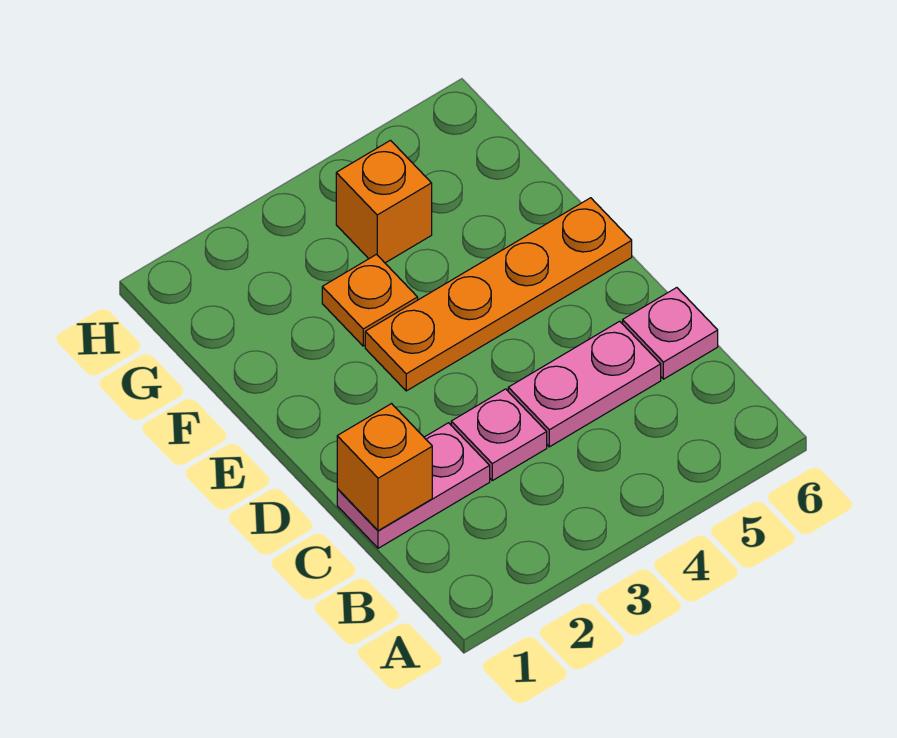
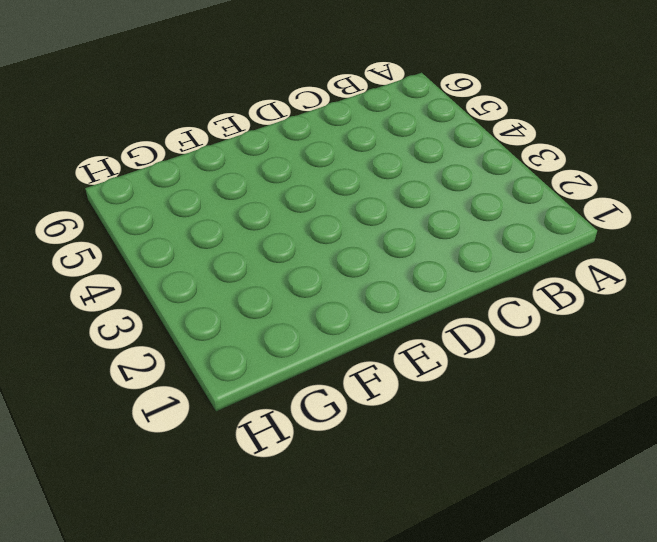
none -> pink 1x2 plate [337,423,490,548]
none -> pink 1x1 plate [451,389,547,481]

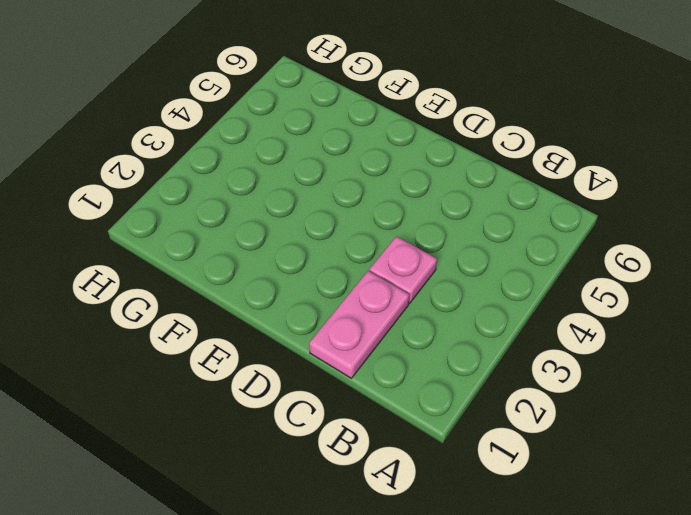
none -> pink 1x2 plate [508,321,661,447]
none -> pink 1x1 plate [623,288,718,379]

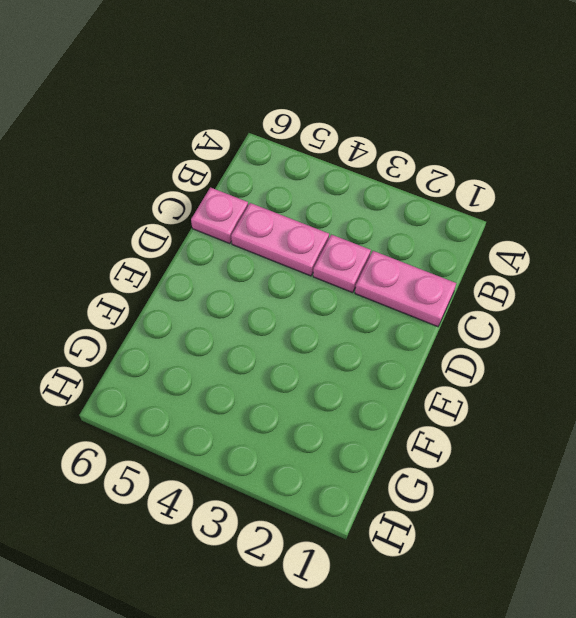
none -> orange 1x4 plate [365,198,632,391]
none -> orange 1x1 plate [322,254,418,346]

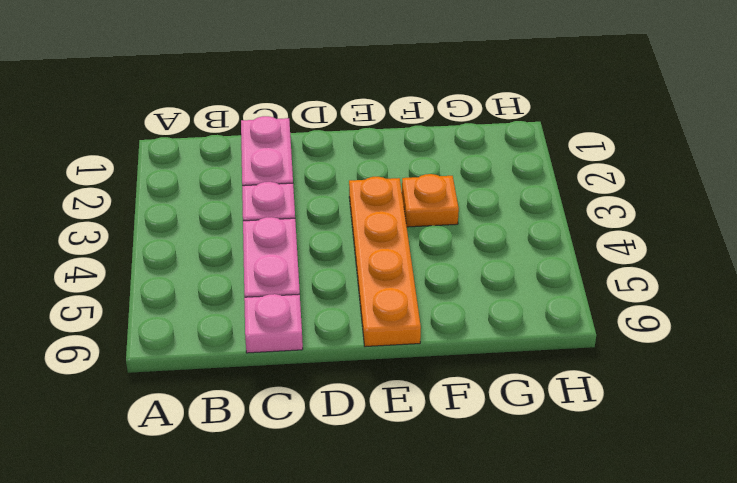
none -> orange 1x1 brick [336,140,432,263]
none -> orange 1x1 brick [337,404,432,531]

